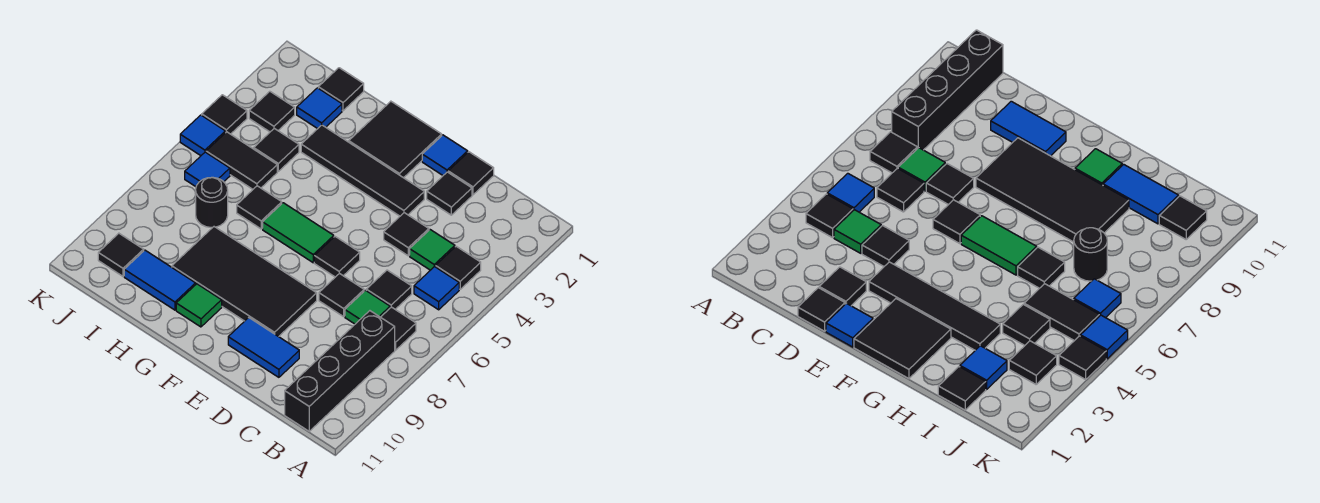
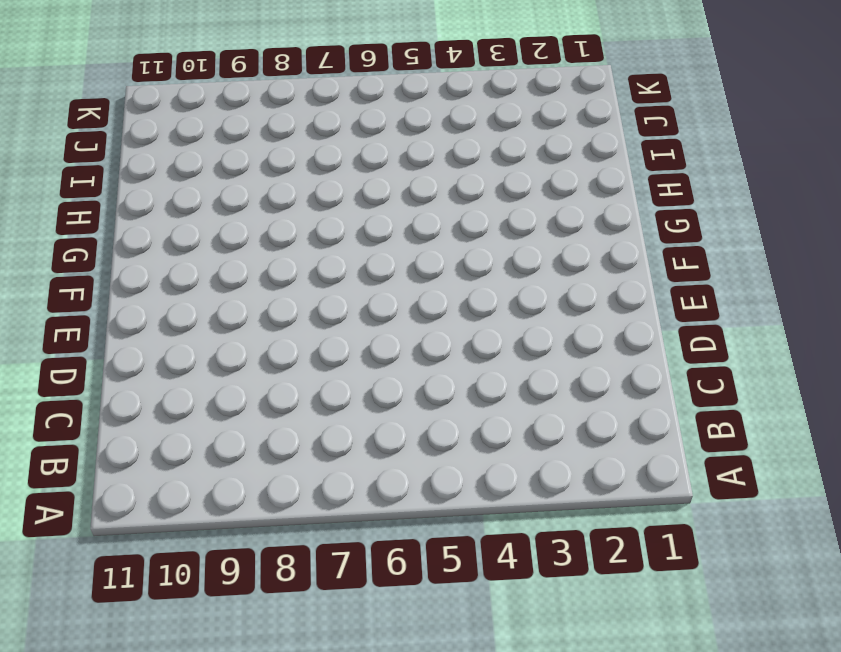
none -> black 1x1 tile [436,246,481,289]
none -> blue 1x1 tile [414,266,459,310]
none -> black 1x1 tile [381,307,416,350]
none -> black 1x4 brick [285,311,395,431]

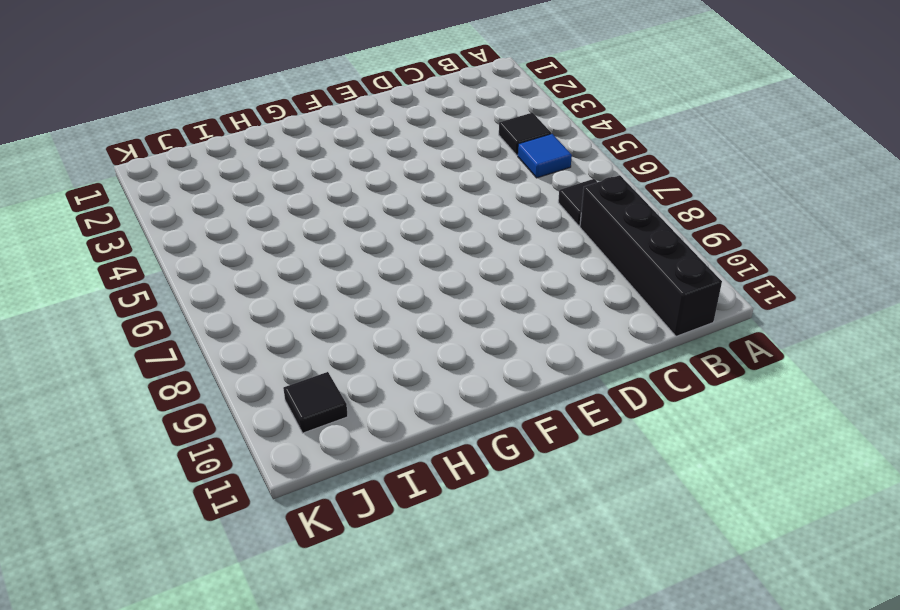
none -> green 1x1 tile [410,230,455,270]
none -> black 1x1 tile [366,270,412,309]
none -> green 1x1 tile [345,290,390,324]
none -> black 1x1 tile [448,152,494,195]

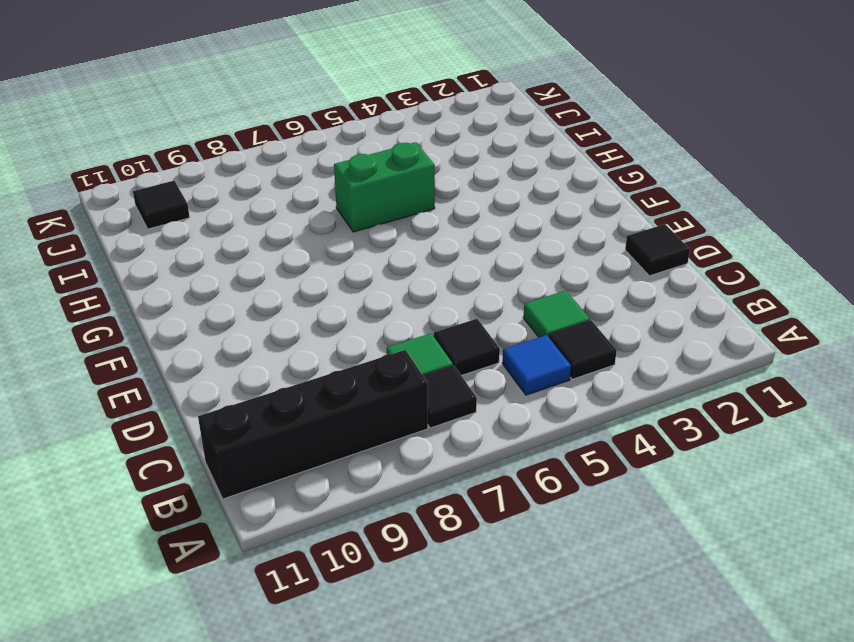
green 1x2 brick [334,142,435,232] -> black 1x1 tile [237,186,282,229]
none -> black 1x1 tile [427,172,472,215]
none -> black 1x1 tile [384,213,429,256]
none -> black 1x1 tile [319,273,364,317]
none -> blue 1x2 tile [228,318,299,377]

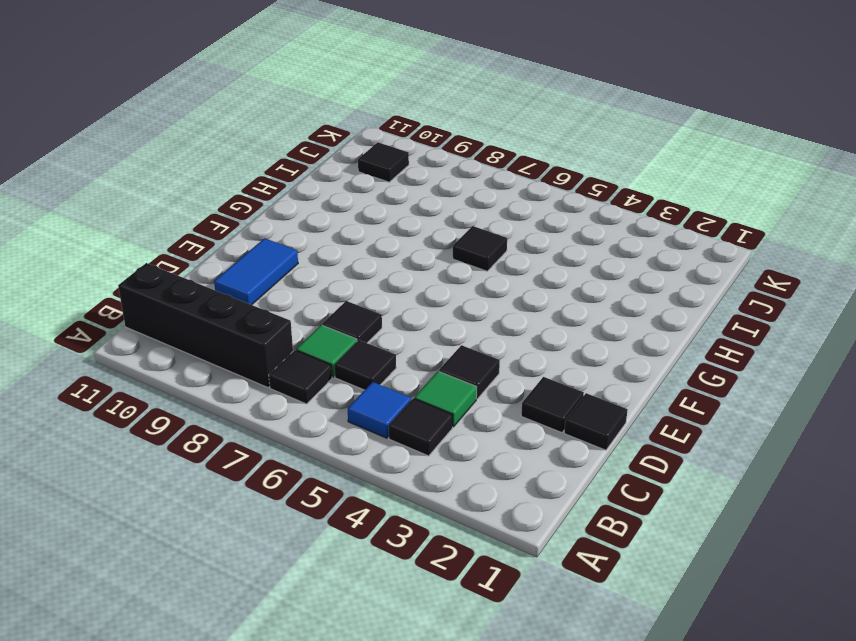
none -> blue 1x1 tile [422,135,468,175]
none -> black 1x4 tile [301,125,424,216]
none -> black 1x1 tile [314,237,360,277]
none -> black 2x4 tile [172,227,317,337]

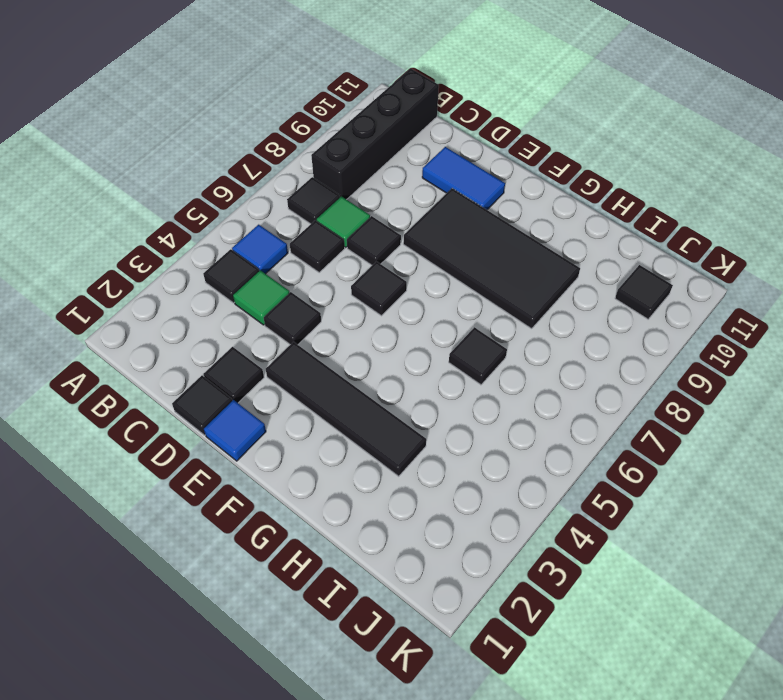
none -> black 2x2 tile [349,101,442,178]
none -> green 1x2 tile [263,203,334,263]
none -> green 1x1 tile [176,284,222,327]
none -> blue 1x2 tile [124,250,196,310]

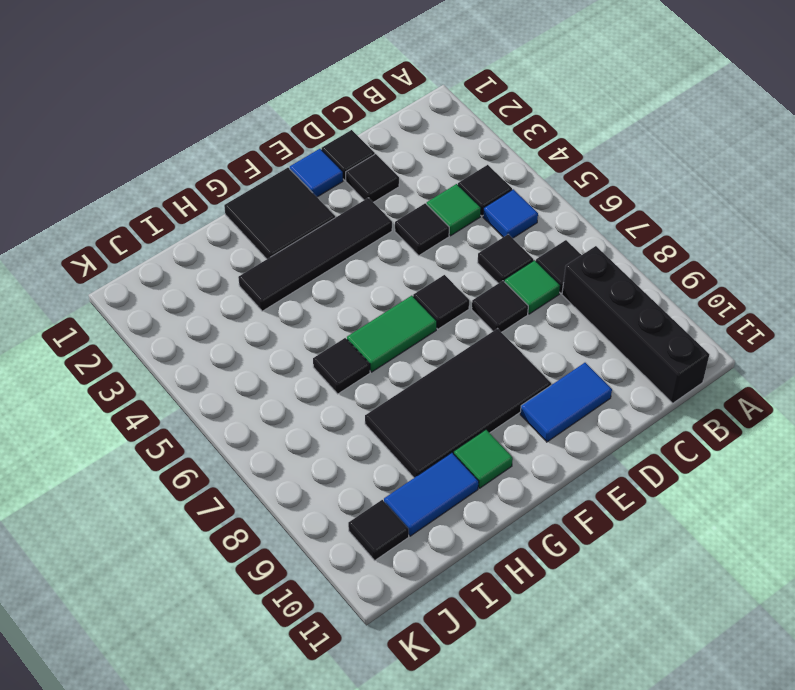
none -> black 1x1 tile [318,68,364,111]
none -> blue 1x1 tile [297,88,342,129]
none -> black 1x1 tile [254,128,299,171]
none -> black 1x2 tile [206,132,277,189]

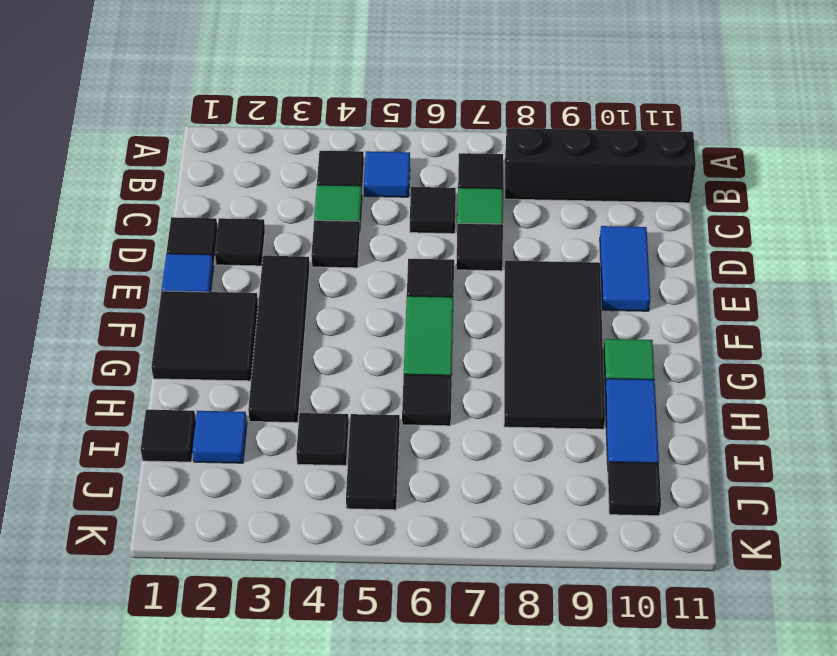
none -> black 1x1 round brick [196,177,228,227]
none -> black 1x1 tile [249,91,295,132]
none -> blue 1x1 tile [185,152,230,187]
none -> black 1x1 tile [202,95,247,134]

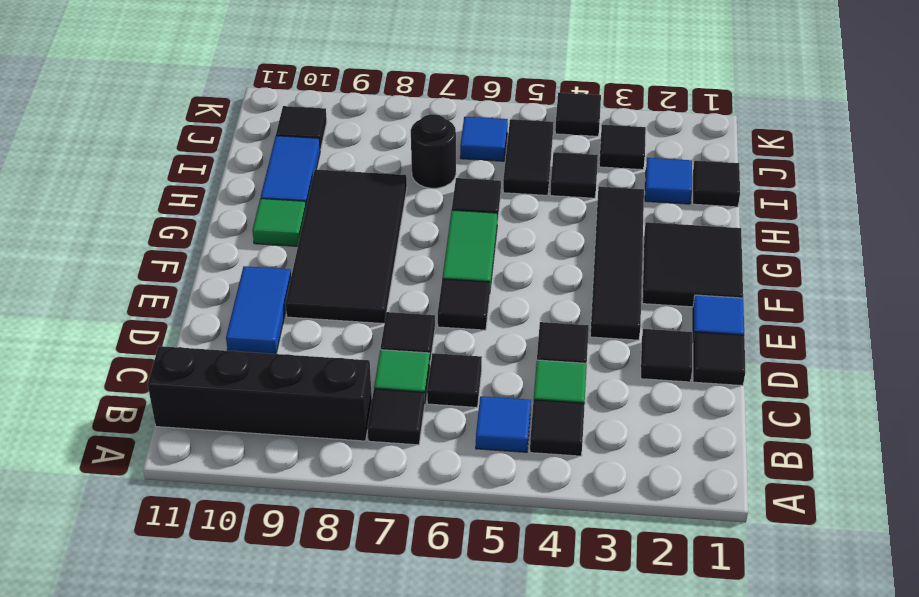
none -> blue 1x1 tile [180,115,225,156]

